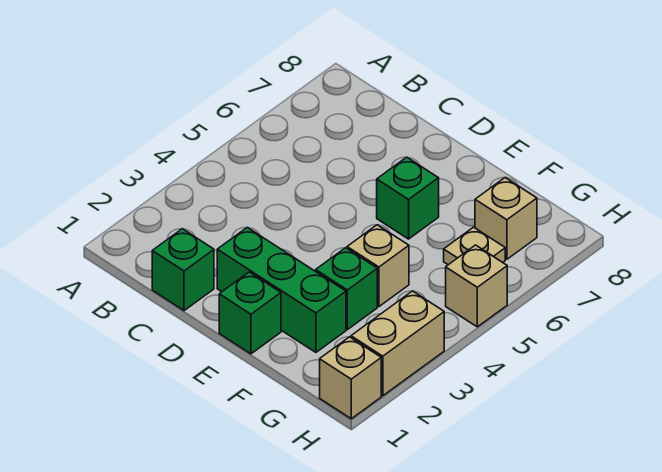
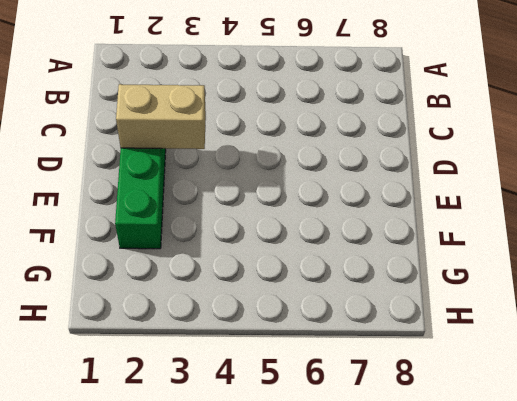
tan 1x2 brick [116,84,206,149] -> tan 1x2 brick moved to [351,291,444,396]
none -> green 1x1 brick [152,229,214,311]
none -> green 1x1 brick [219,272,281,354]

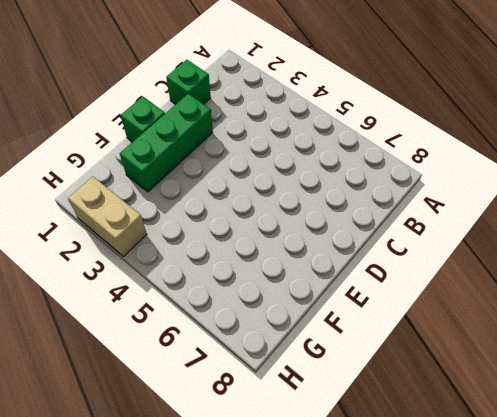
none -> green 1x1 brick [377,157,439,239]
none -> green 1x1 brick [316,248,377,330]

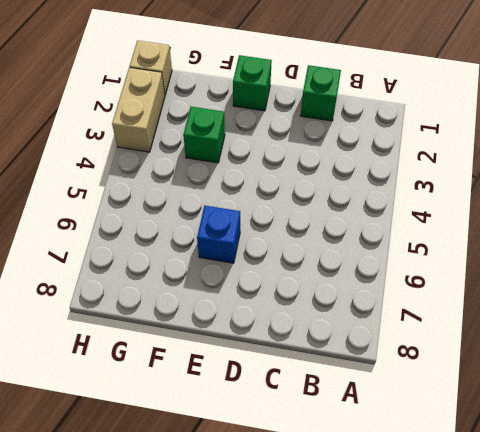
blue 1x1 brick [197,206,240,263] -> green 1x1 brick [377,157,439,239]
none -> green 1x3 brick [217,228,346,352]
none -> tan 1x1 brick [347,225,409,307]

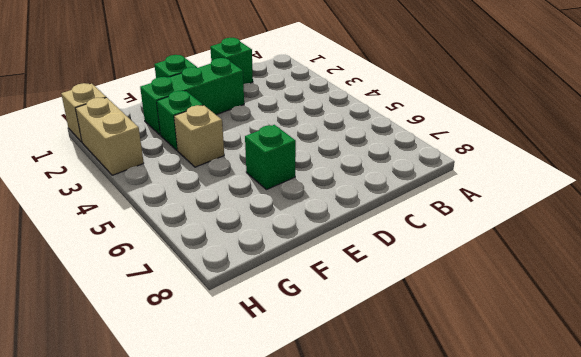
none -> tan 1x1 plate [444,227,505,265]
none -> tan 1x1 brick [475,178,537,259]

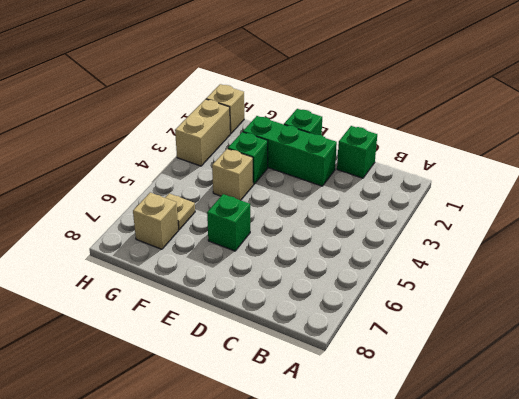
none -> tan 1x1 brick [446,245,507,327]

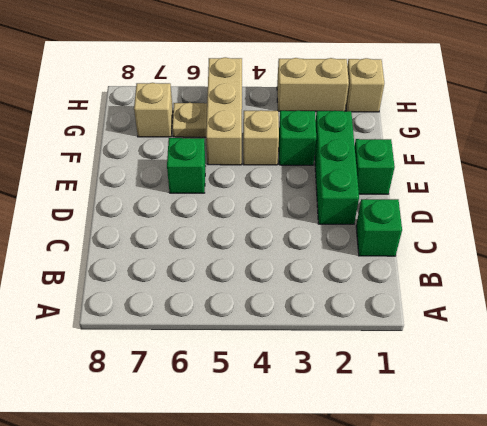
tan 1x3 brick [206,57,242,165] -> tan 1x1 brick [446,245,507,327]

